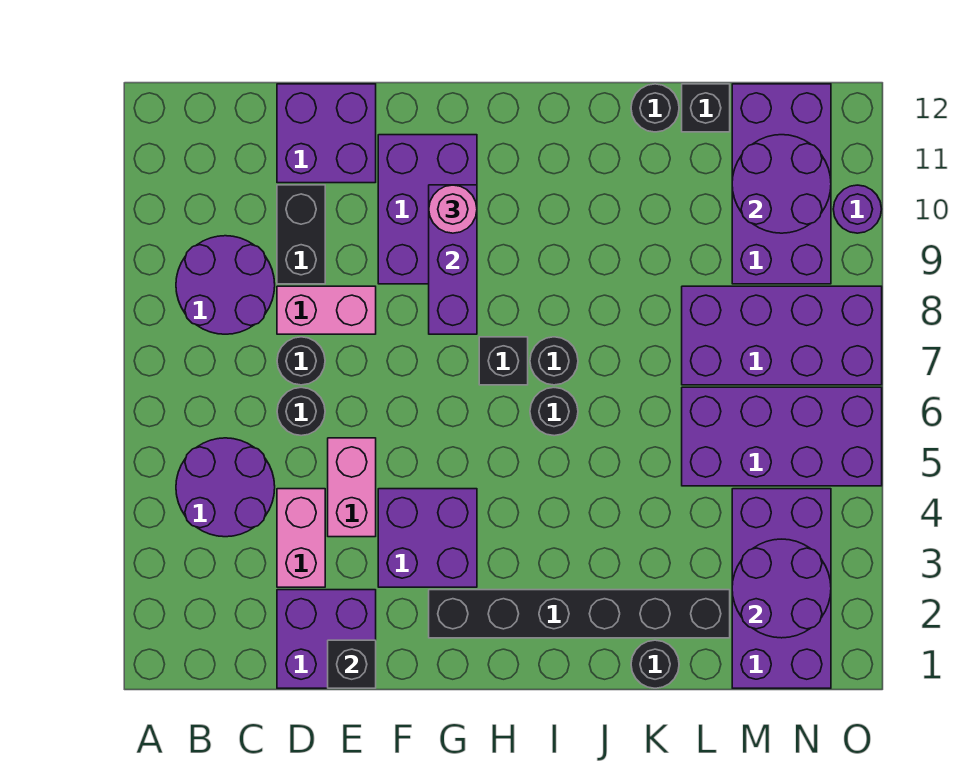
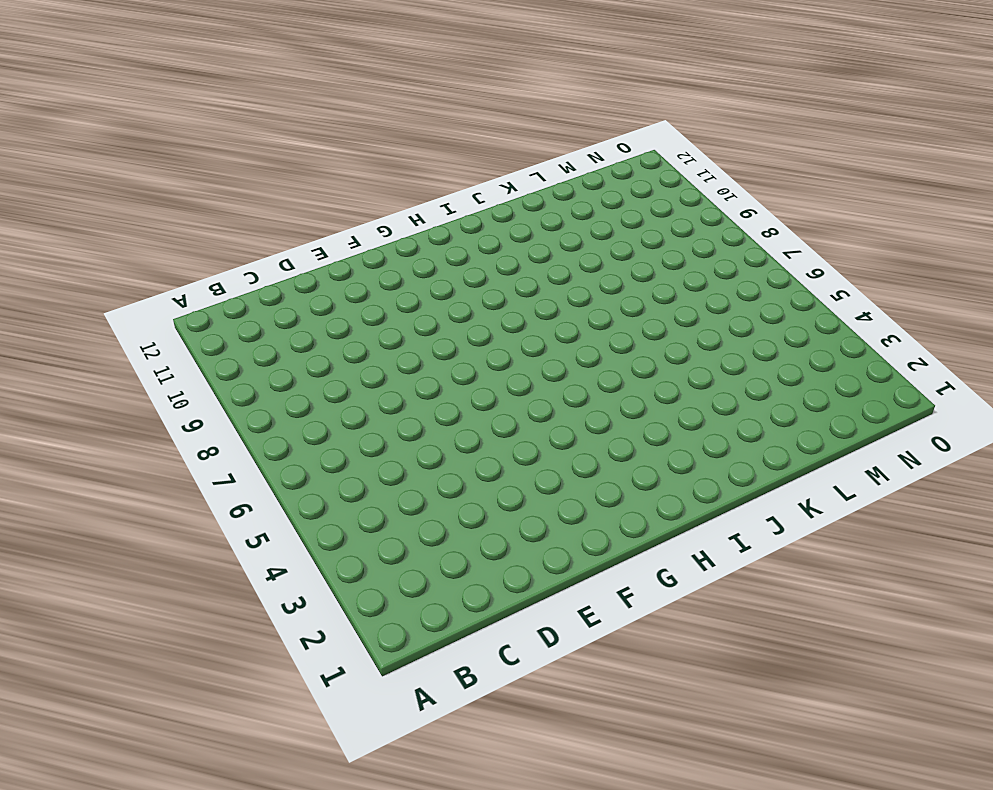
none -> purple 2x2 round brick [176,438,275,537]
none -> purple 2x2 round brick [176,236,275,334]
none -> purple 2x2 brick [277,590,376,688]

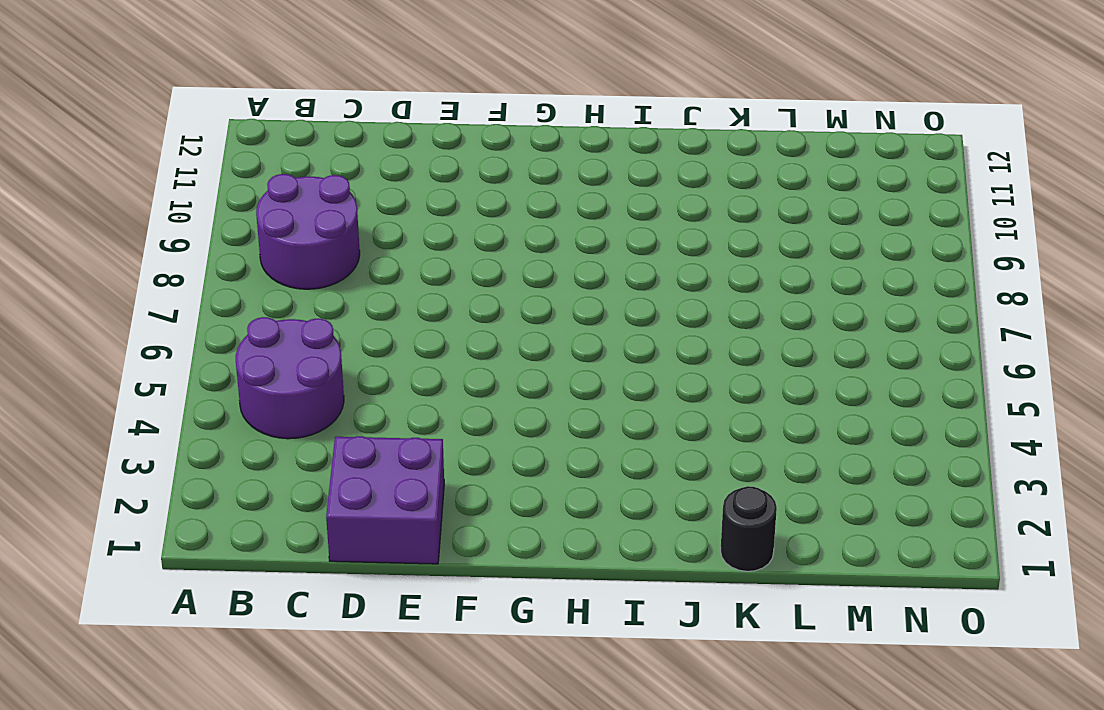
none -> pink 1x2 brick [277,489,325,587]
none -> black 1x1 round brick [277,387,325,436]
none -> black 1x1 round brick [277,337,325,385]

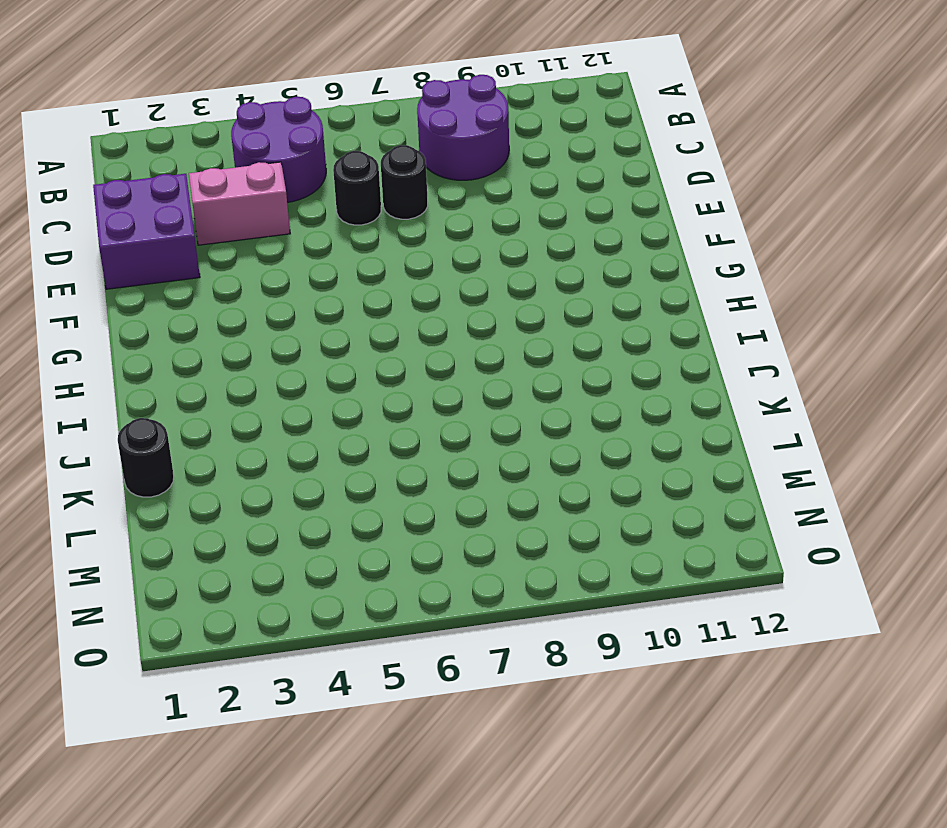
none -> pink 1x2 brick [277,286,376,334]
none -> black 1x2 brick [277,185,325,284]
none -> purple 2x2 brick [277,84,376,183]

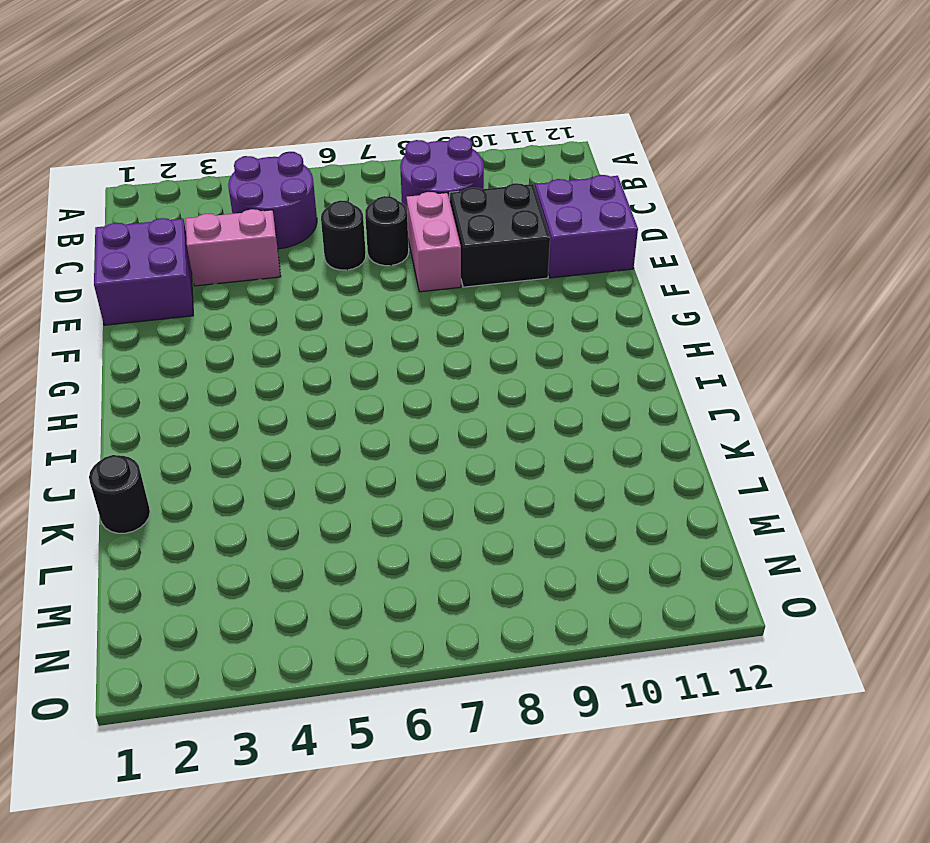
black 2x2 brick [450,183,550,287] -> black 1x2 brick [277,185,325,284]
none -> pink 1x2 brick [328,438,376,537]
none -> purple 2x2 brick [378,489,477,587]
none -> purple 2x3 brick [378,135,477,284]

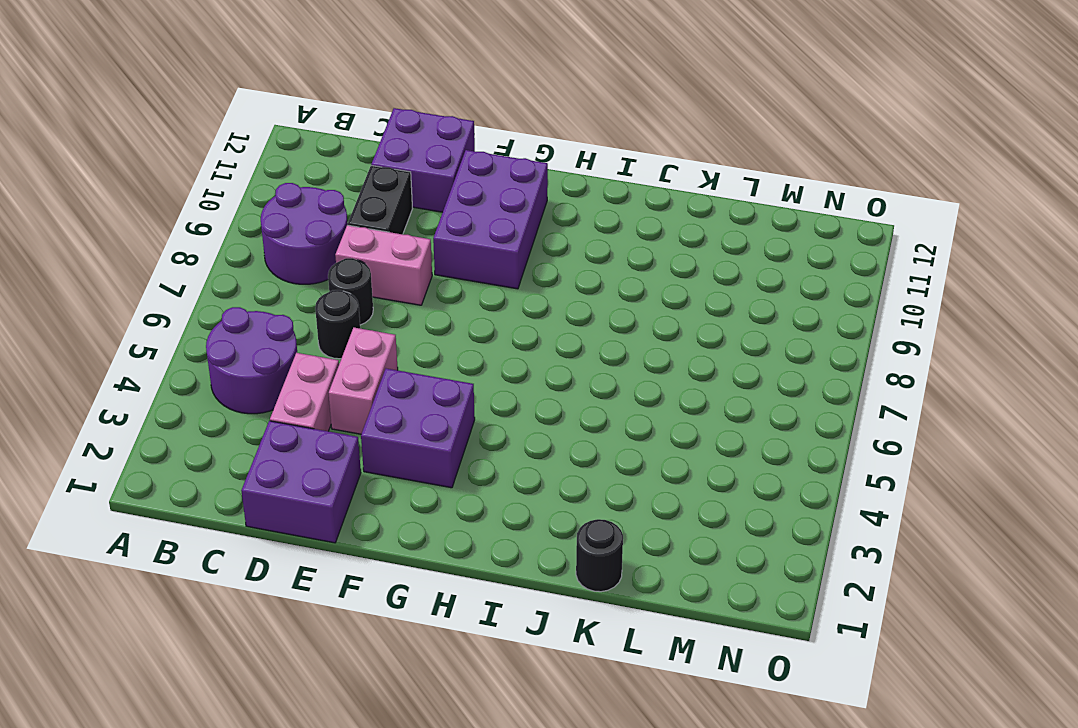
none -> black 1x6 brick [429,590,730,638]
none -> black 1x1 brick [479,337,528,385]
none -> black 1x1 round brick [530,388,578,436]

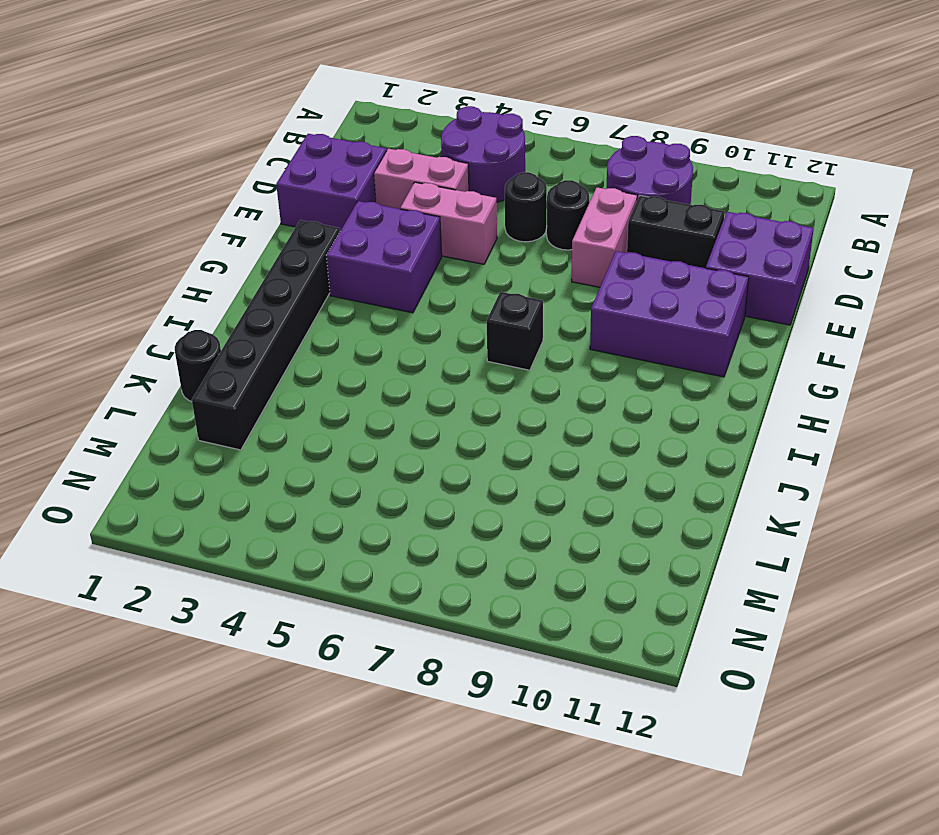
none -> black 1x1 round brick [530,388,578,436]
none -> black 1x1 round brick [530,337,578,385]
none -> black 1x1 round brick [631,84,679,132]

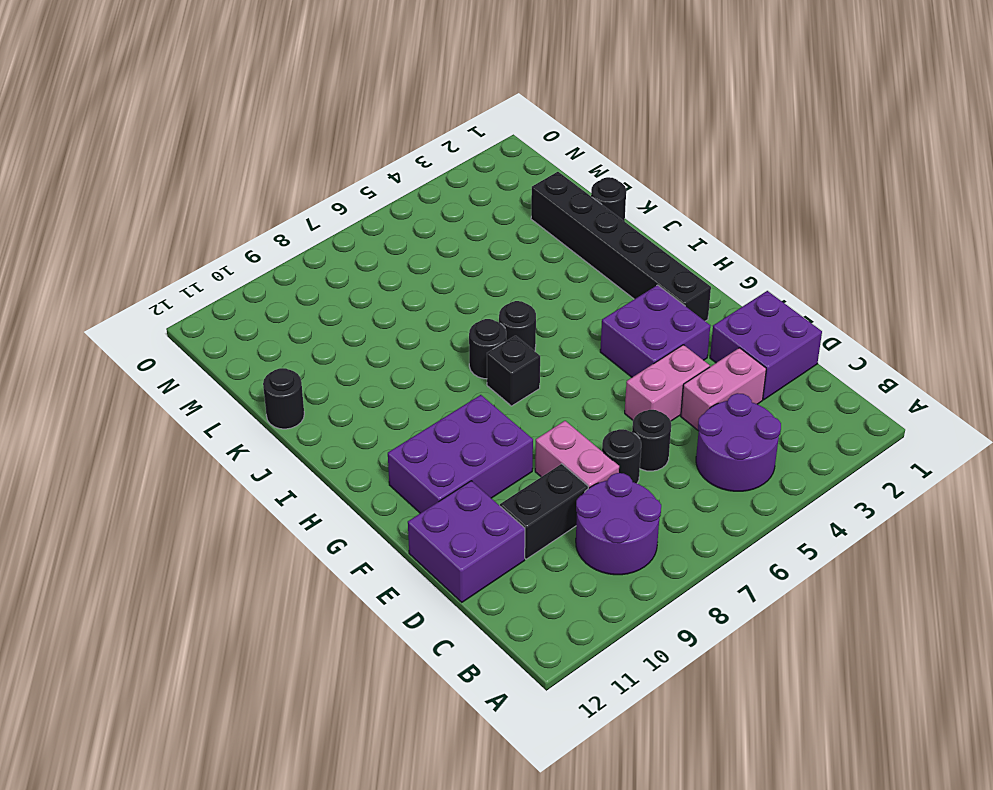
none -> purple 2x4 brick [682,387,882,486]
none -> purple 2x4 brick [682,286,882,385]
none -> black 1x1 brick [682,84,730,132]

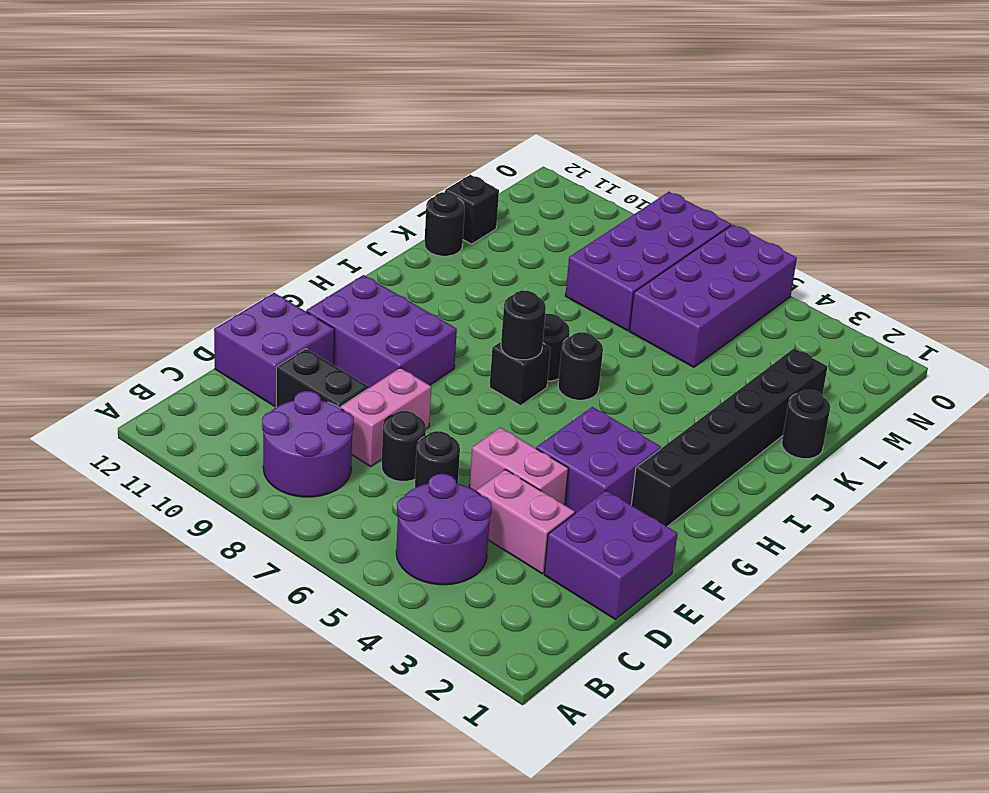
black 1x1 round brick [501,291,546,360] -> none
none -> purple 2x4 brick [732,489,831,688]
none -> purple 2x4 brick [732,84,831,284]
none -> purple 1x1 round brick [833,185,881,233]

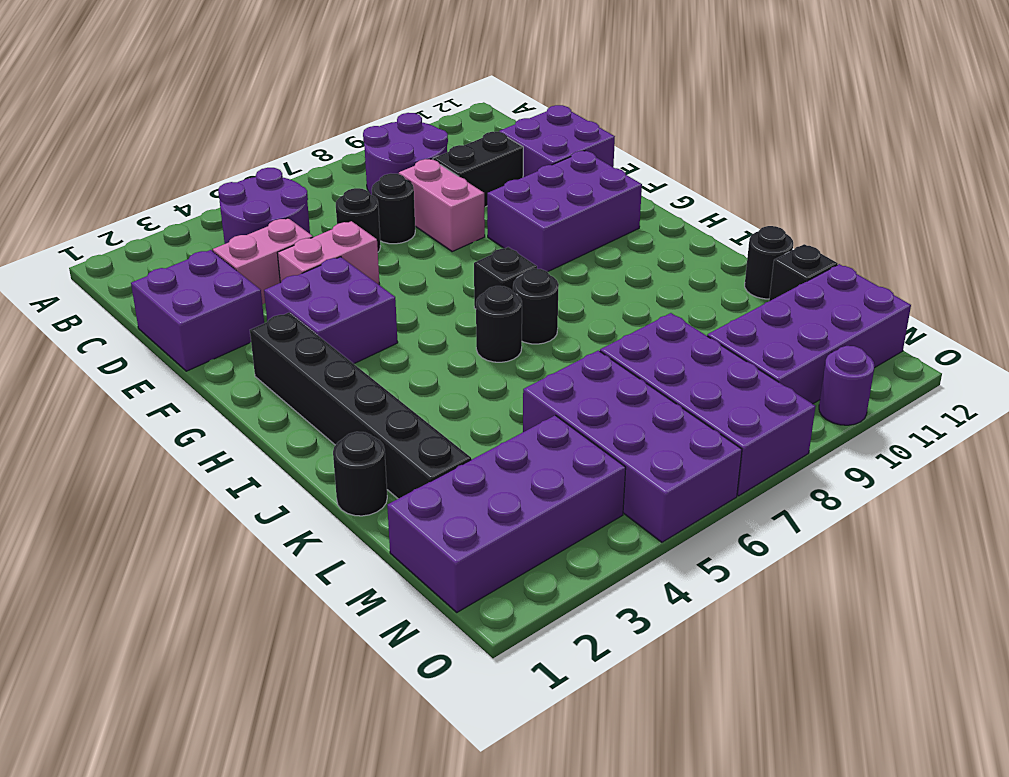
none -> black 1x1 brick [328,640,376,688]
none -> purple 1x3 brick [429,185,477,334]
none -> purple 2x2 round brick [732,539,831,638]

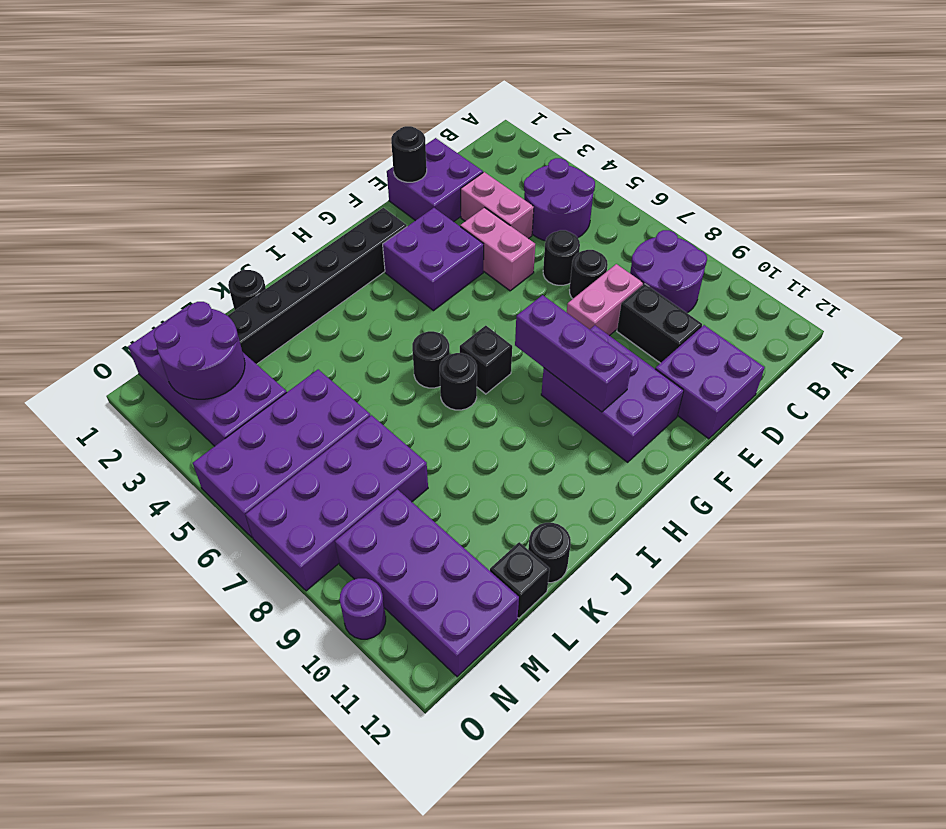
black 1x1 round brick [391,126,427,182] -> black 1x1 brick [328,640,376,688]
none -> purple 2x2 round brick [732,135,831,233]
none -> pink 1x1 round brick [429,185,477,233]

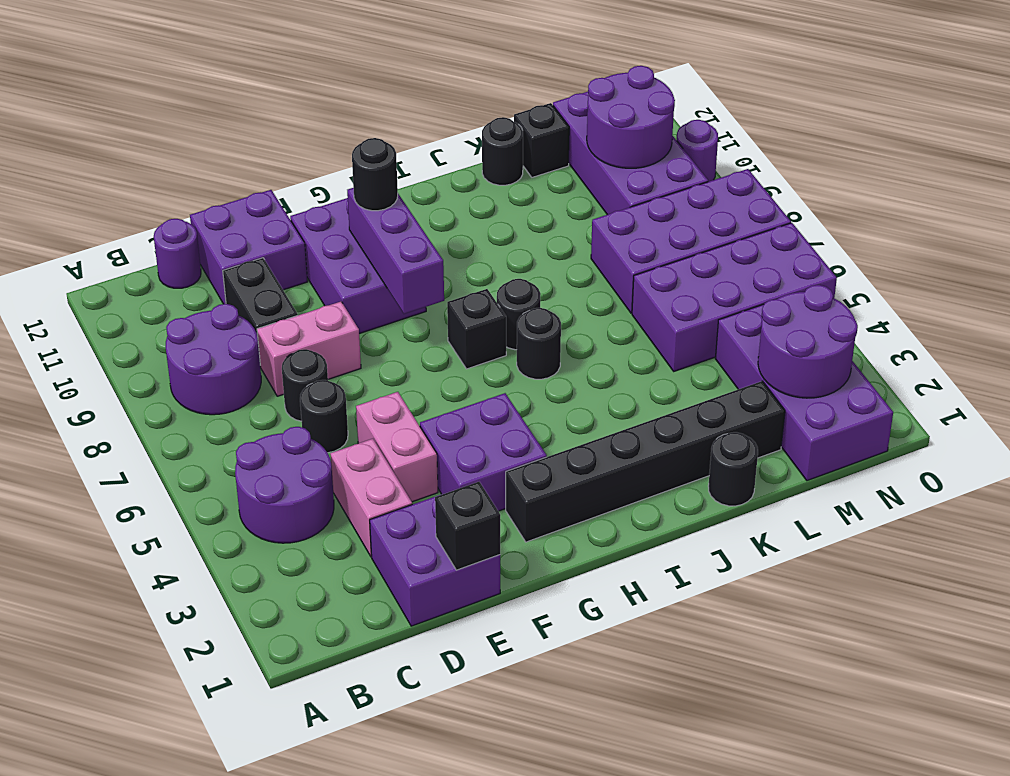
purple 1x1 round brick [154,219,201,288] -> none
black 1x1 round brick [352,138,398,211] -> pink 1x1 round brick [429,185,477,233]

